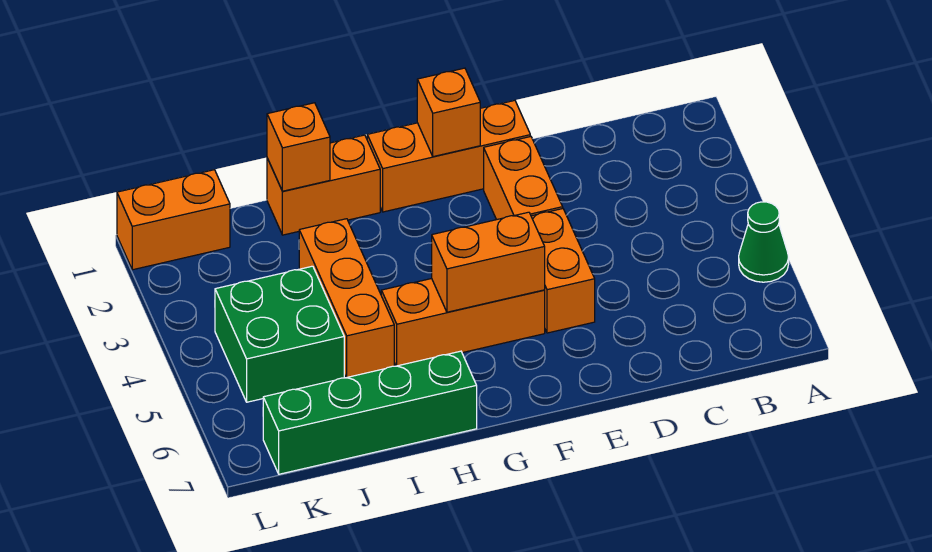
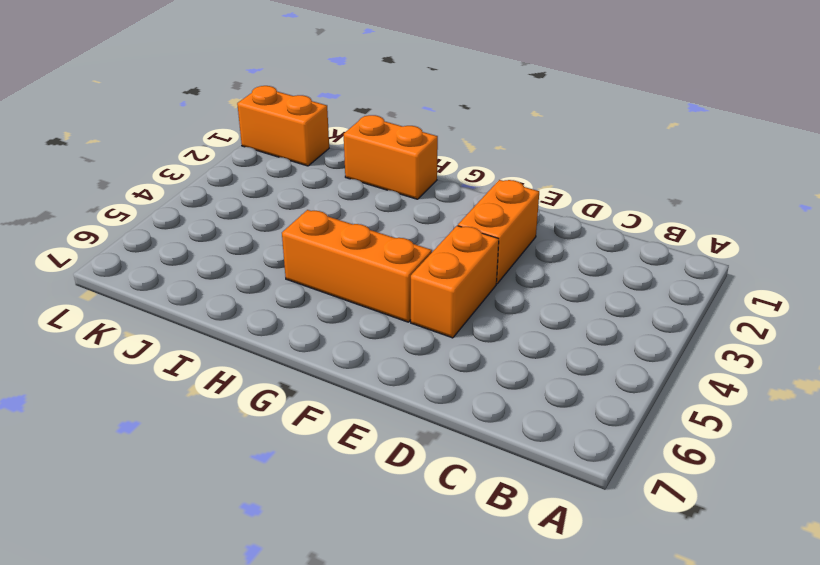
none -> green 1x1 cone [739,202,789,282]
none -> orange 1x3 brick [367,100,530,212]
none -> green 1x4 brick [263,351,477,474]

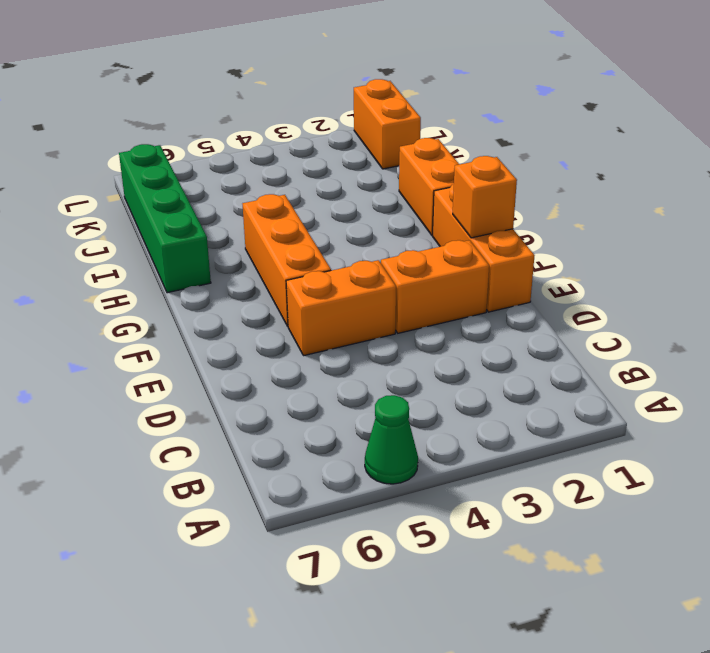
none -> orange 1x3 brick [299,219,394,378]
none -> green 2x2 brick [215,266,344,402]
none -> orange 1x2 brick [432,212,545,312]

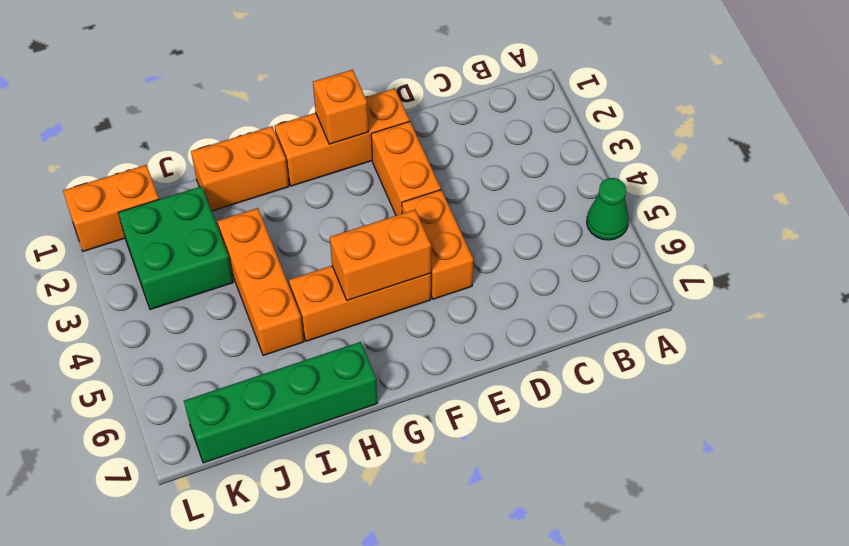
green 2x2 brick [118,186,233,310] -> green 2x2 brick moved to [215,266,344,402]
none -> orange 1x1 brick [267,103,330,191]

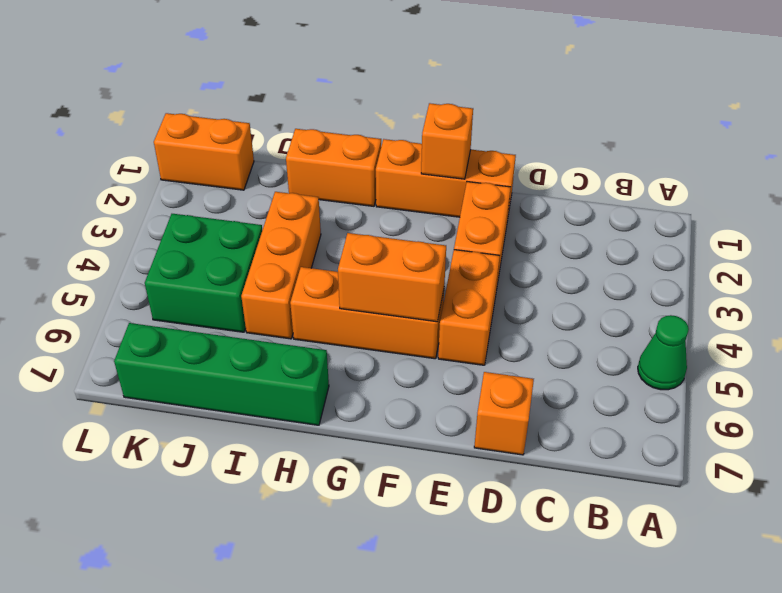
orange 1x1 brick [474,372,534,455] -> orange 1x1 brick moved to [267,103,330,191]

